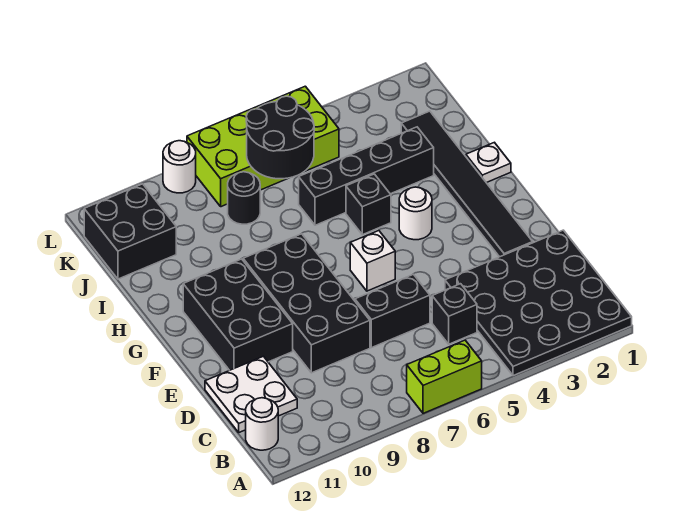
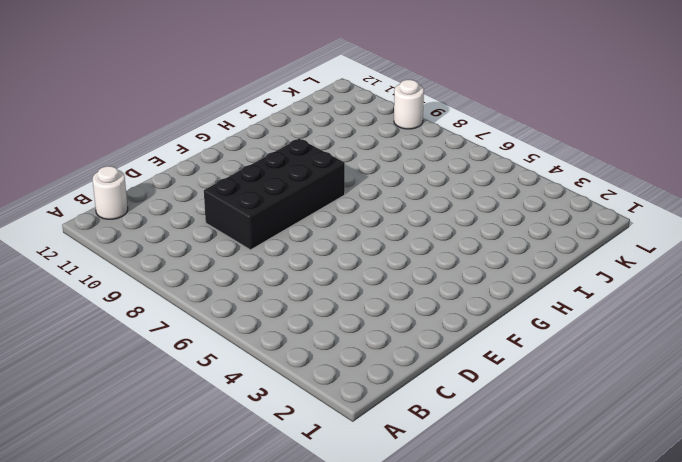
none -> black 4x4 plate [445,230,632,376]
none -> lime 1x2 brick [407,340,482,413]
none -> black 1x1 brick [432,284,477,344]

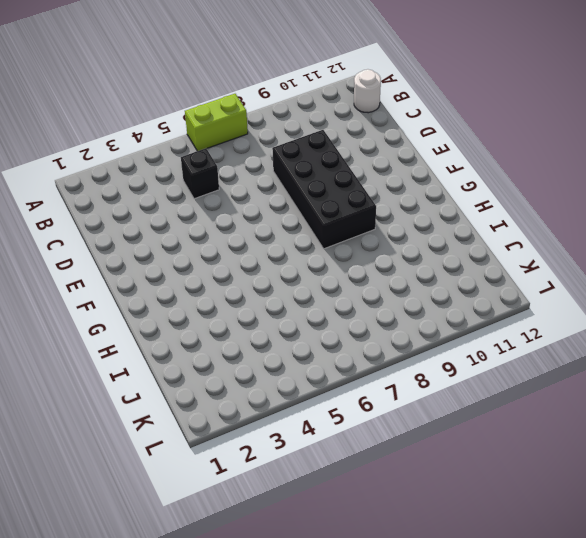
none -> black 4x4 plate [445,230,632,376]
none -> white 2x2 plate [205,356,297,432]
none -> black 1x2 brick [355,274,430,348]

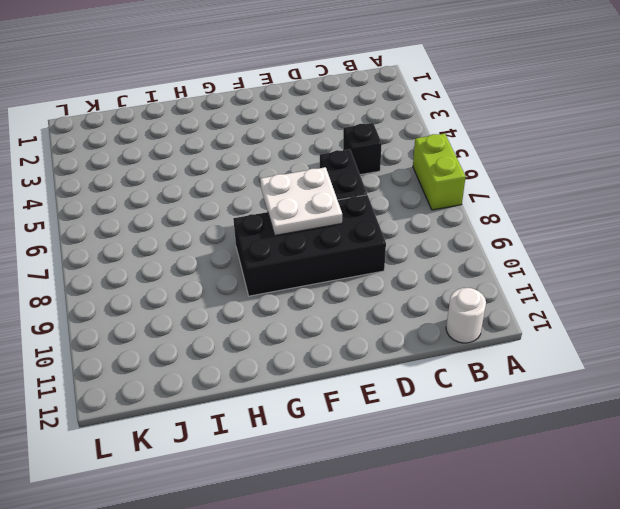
white 2x2 plate [260,167,342,235] -> white 2x2 plate moved to [205,356,297,432]
none -> black 4x4 plate [445,230,632,376]
none -> black 1x6 tile [401,111,533,257]
none -> black 2x3 brick [183,259,293,370]

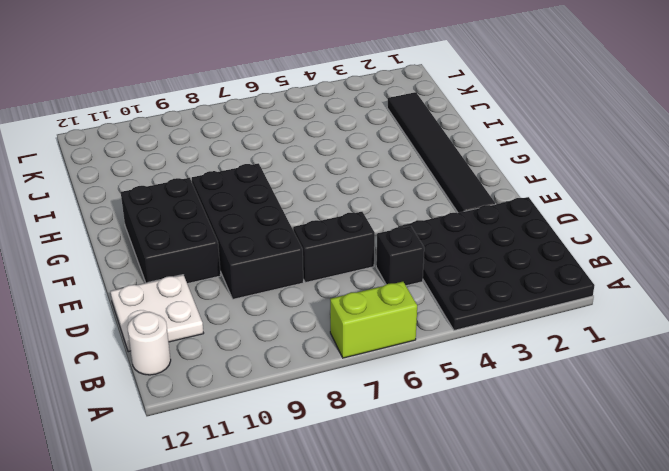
none -> white 1x1 brick [350,230,395,291]
none -> white 1x1 round brick [399,187,432,240]
none -> white 1x1 plate [466,142,511,183]

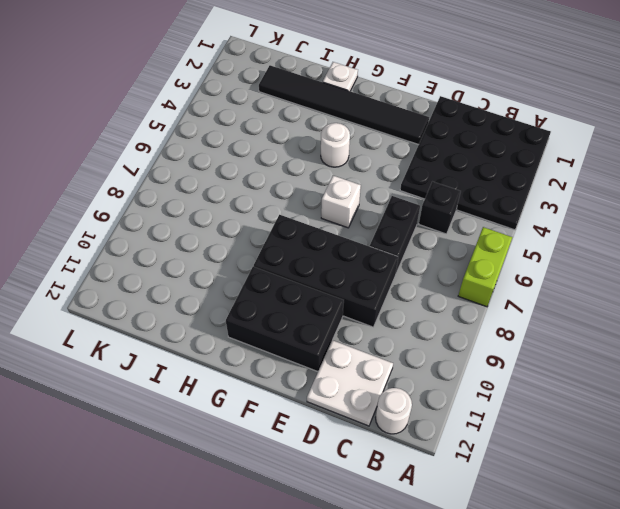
none -> black 1x1 brick [346,174,391,235]
none -> black 1x4 brick [299,127,434,225]
none -> black 1x1 round brick [228,172,260,224]

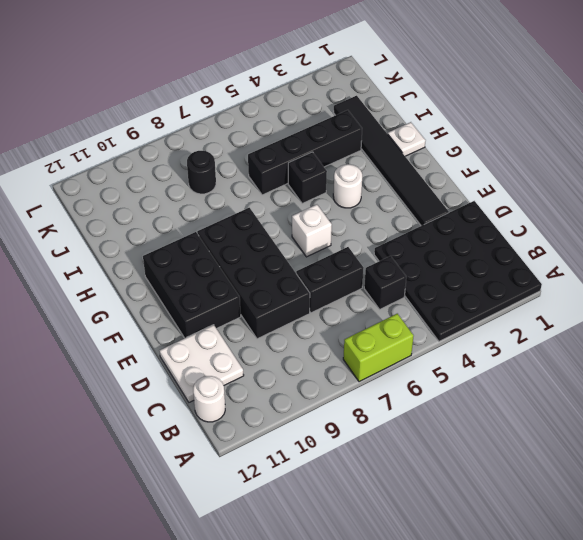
none -> black 2x2 brick [84,184,176,279]
none -> lime 2x4 brick [187,86,339,207]
none -> white 1x1 round brick [163,141,196,193]

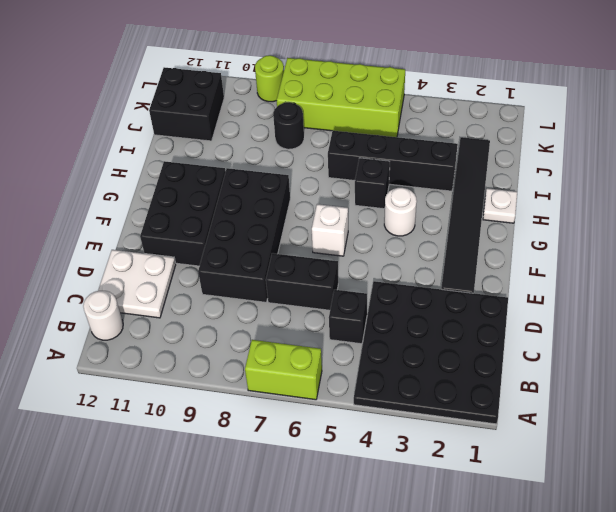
lime 1x1 round brick [255,55,284,102] -> white 1x1 round brick [163,141,196,193]
none -> black 2x2 round brick [246,96,314,179]

